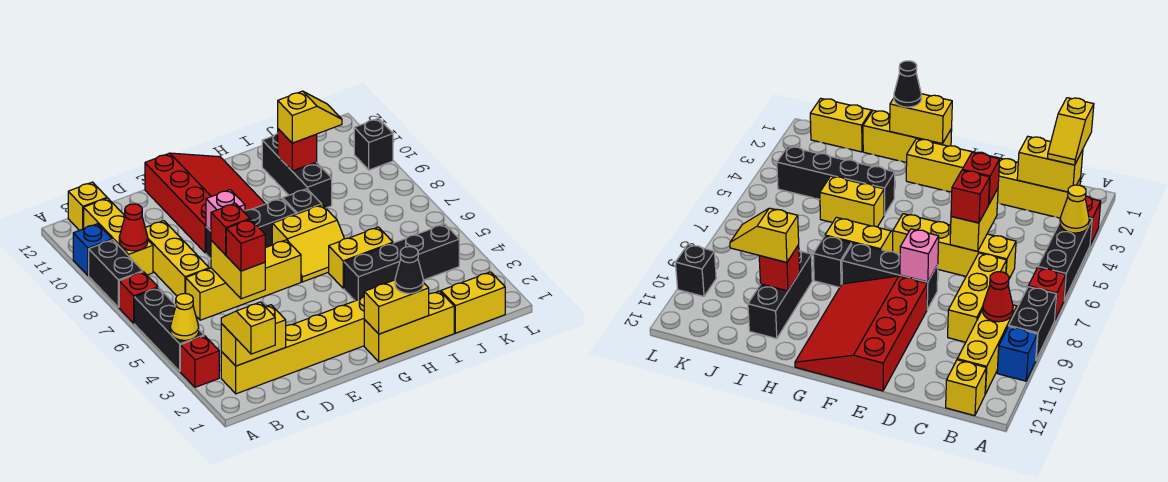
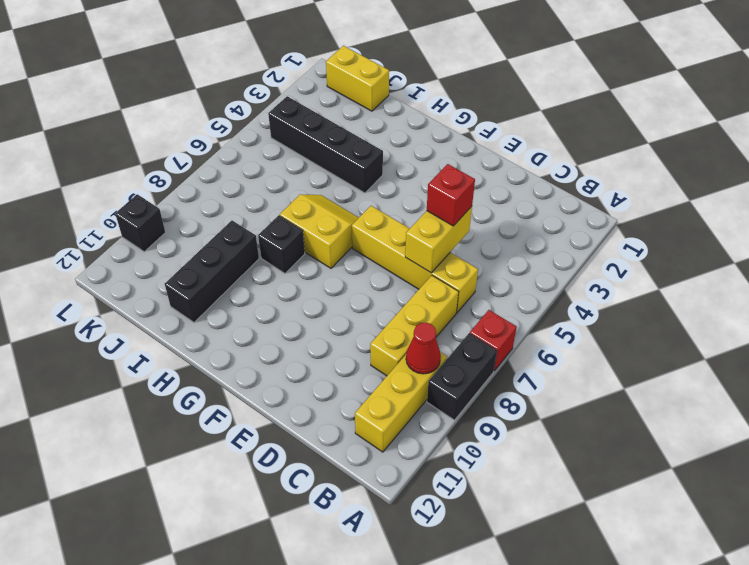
none -> red 1x1 brick [180,336,219,387]
none -> black 1x3 brick [134,288,204,371]
none -> blue 1x1 brick [73,224,112,275]
none -> yellow 1x6 brick [221,297,364,394]

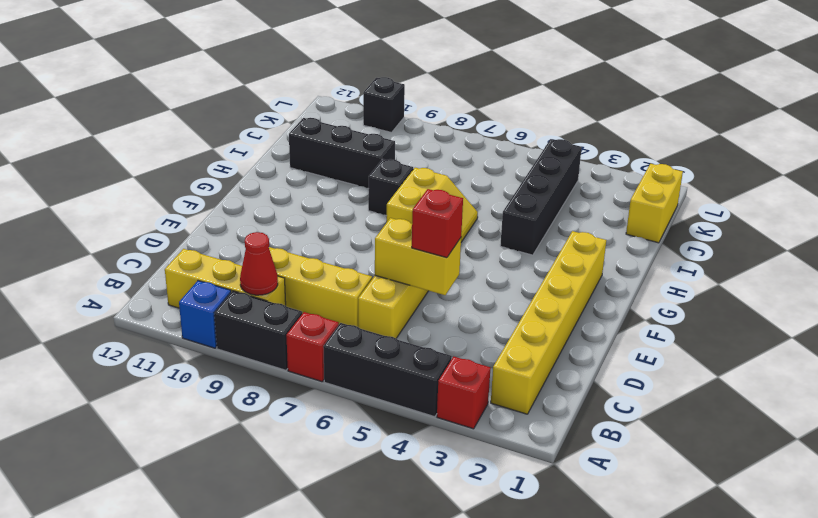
none -> yellow 1x1 brick [68,182,107,230]
none -> black 1x3 brick [206,198,296,259]
none -> red 3x4 slope [145,153,265,253]
none -> yellow 1x3 brick [364,291,454,362]

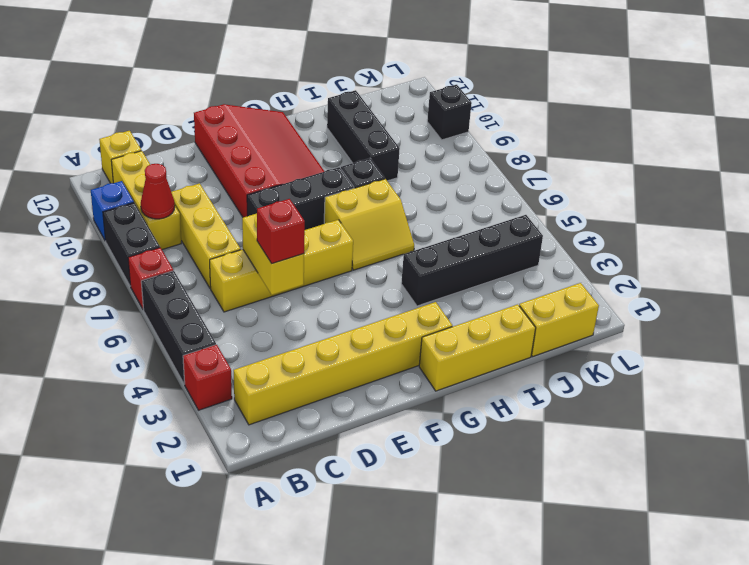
none -> yellow 1x2 brick [329,227,393,288]
none -> yellow 1x1 cone [170,293,199,340]
none -> yellow 1x2 brick [221,305,286,366]
none -> pink 1x1 brick [206,190,245,231]

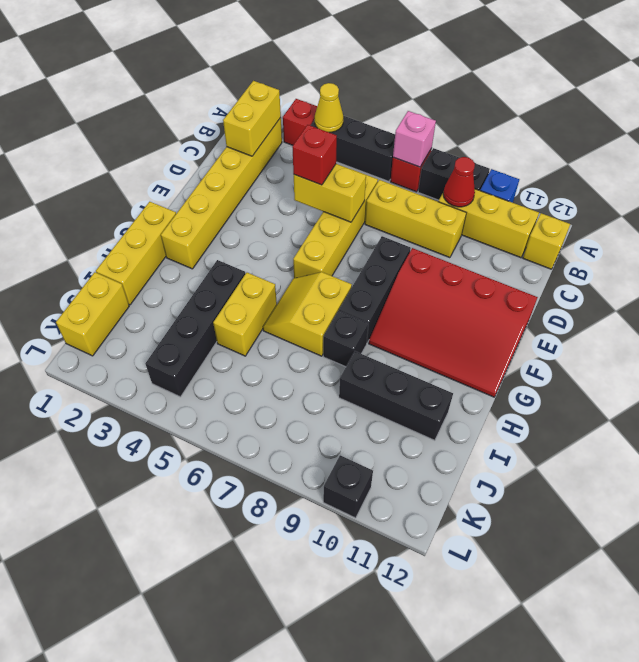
pink 1x1 brick [393,111,436,167] -> pink 1x1 brick moved to [206,190,245,231]
none -> yellow 1x2 brick [364,280,429,334]
none -> red 1x1 brick [278,129,317,171]
none -> yellow 1x2 slope [221,302,275,354]
none -> red 1x1 brick [211,203,250,255]

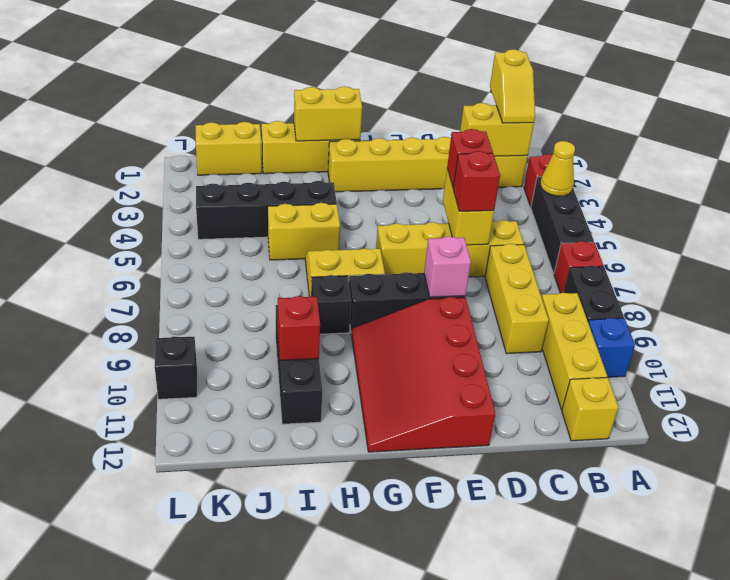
none -> red 1x1 cone [119,204,148,251]
none -> black 1x1 cone [395,247,423,293]
none -> yellow 1x2 slope [278,91,342,143]

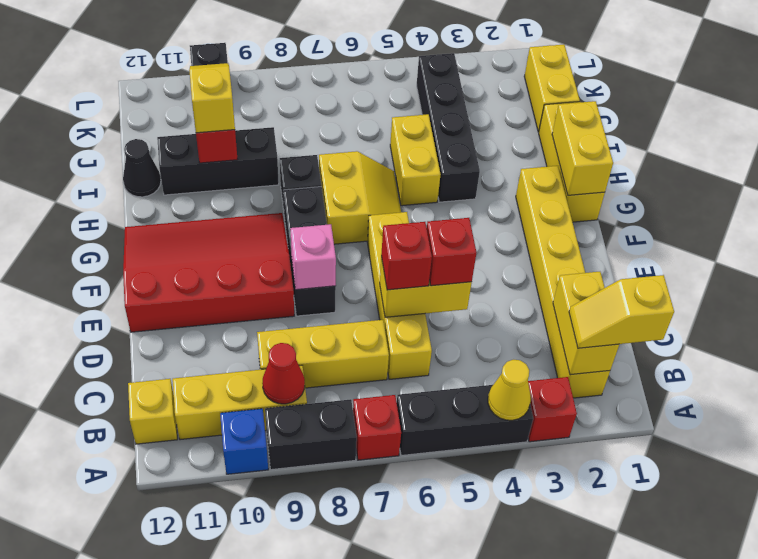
black 1x1 cone [123,139,161,197] -> black 1x1 cone moved to [395,247,423,293]

